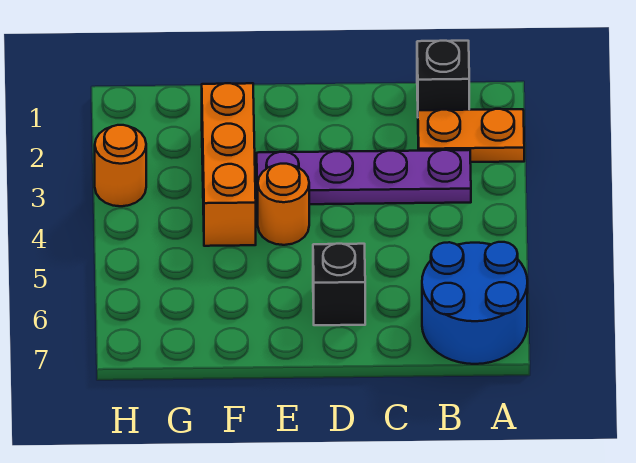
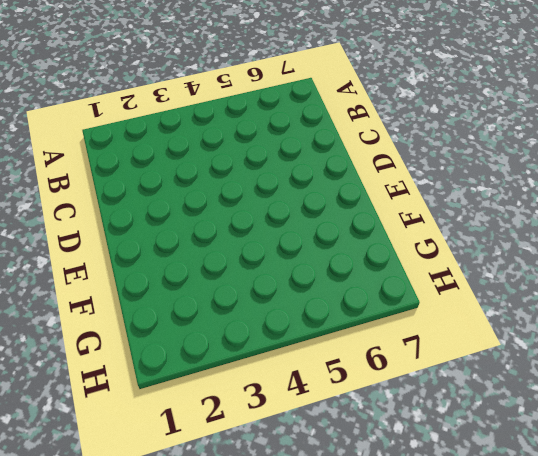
none -> orange 1x2 plate [418,109,524,162]
none -> blue 2x2 round brick [422,242,527,364]

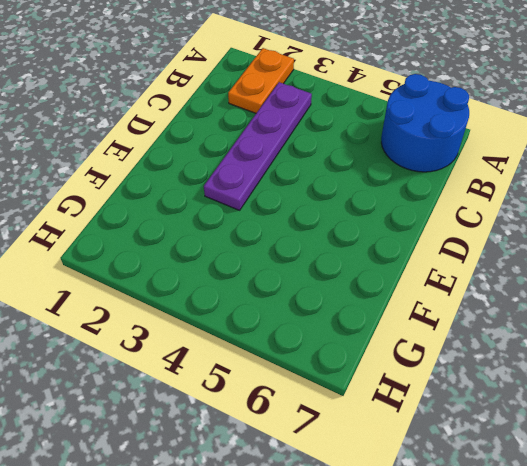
none -> black 1x1 brick [417,41,469,110]
none -> black 1x1 brick [313,244,365,325]

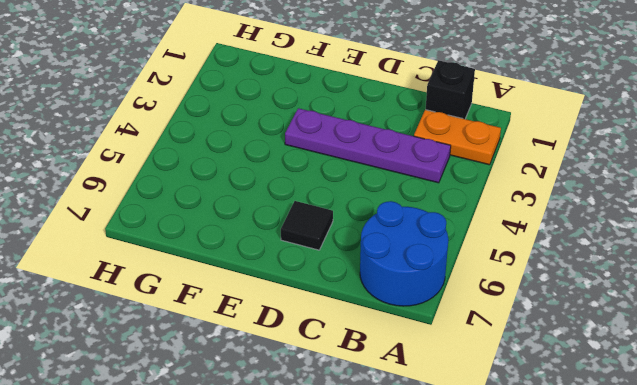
black 1x1 tile [281,201,333,250] -> black 1x1 brick [313,244,365,325]
none -> orange 1x1 round brick [258,164,309,245]
none -> orange 1x3 brick [202,83,256,246]

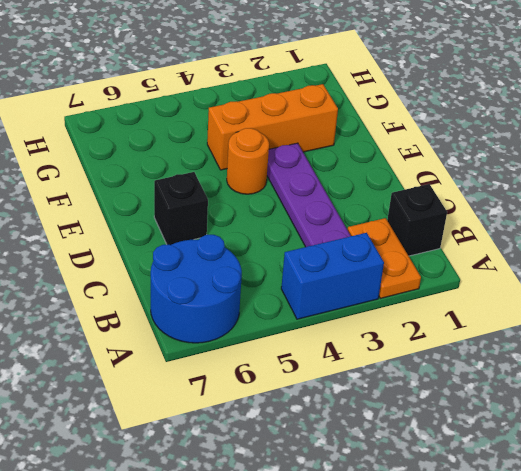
blue 1x2 brick [281,233,384,319] -> none
none -> orange 1x1 round brick [95,125,146,206]

